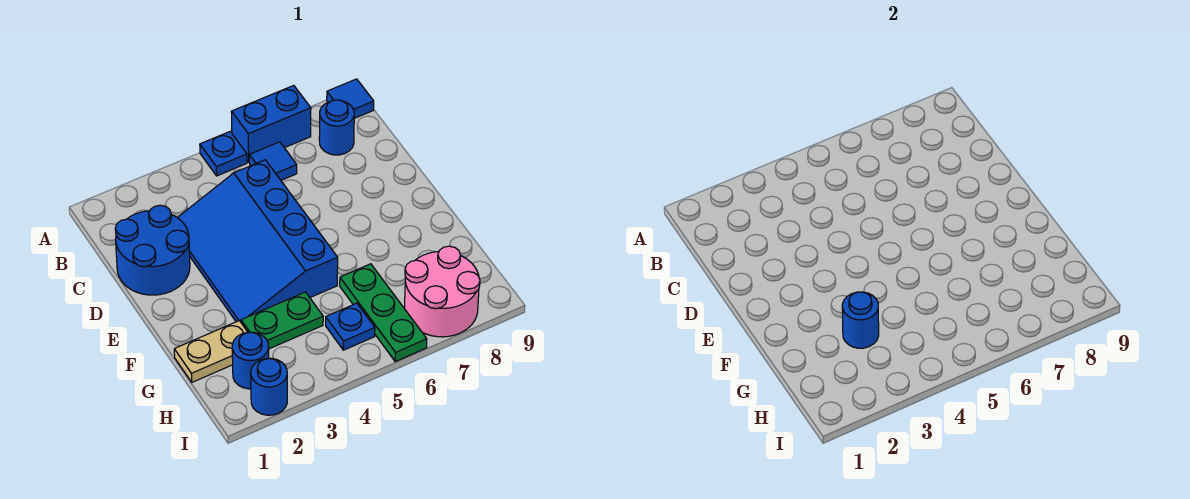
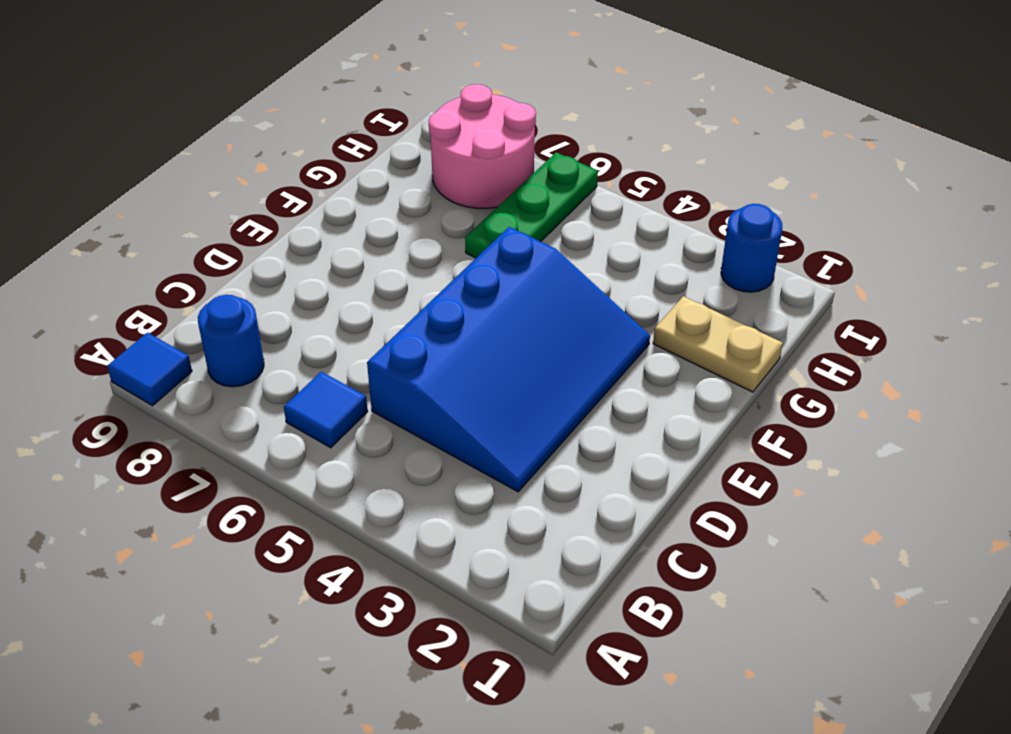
none -> blue 1x1 plate [200,132,247,176]
none -> blue 1x2 brick [231,86,311,162]
none -> blue 2x2 round brick [115,205,190,295]

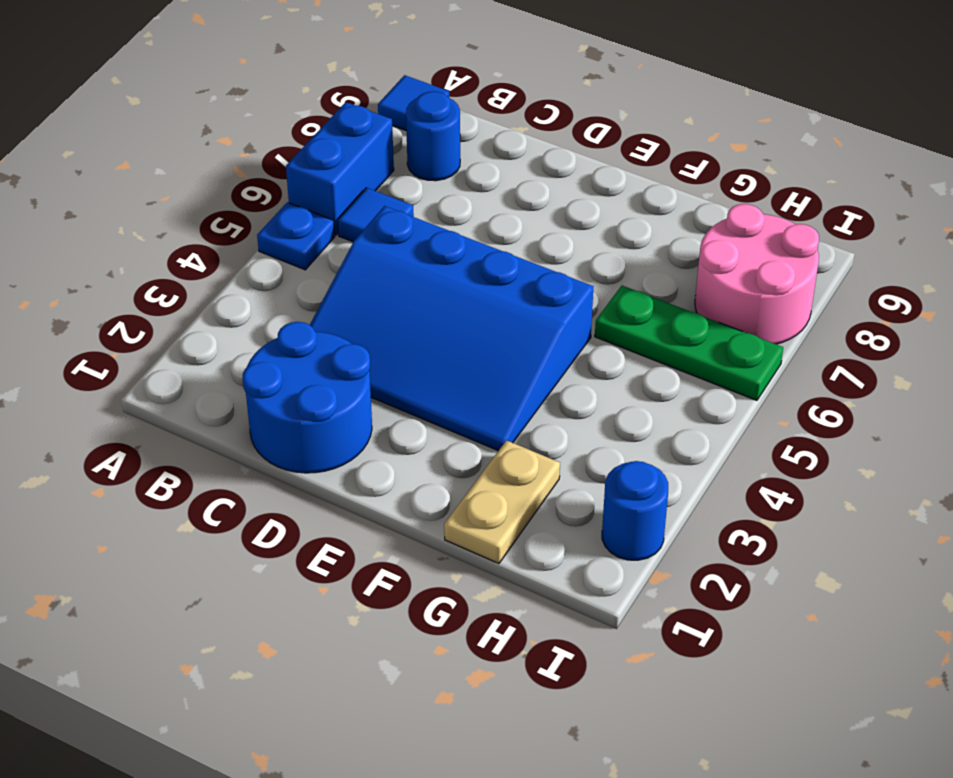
none -> green 1x2 plate [241,292,323,349]
none -> blue 1x1 round brick [232,332,269,389]
none -> blue 1x1 plate [326,303,375,350]

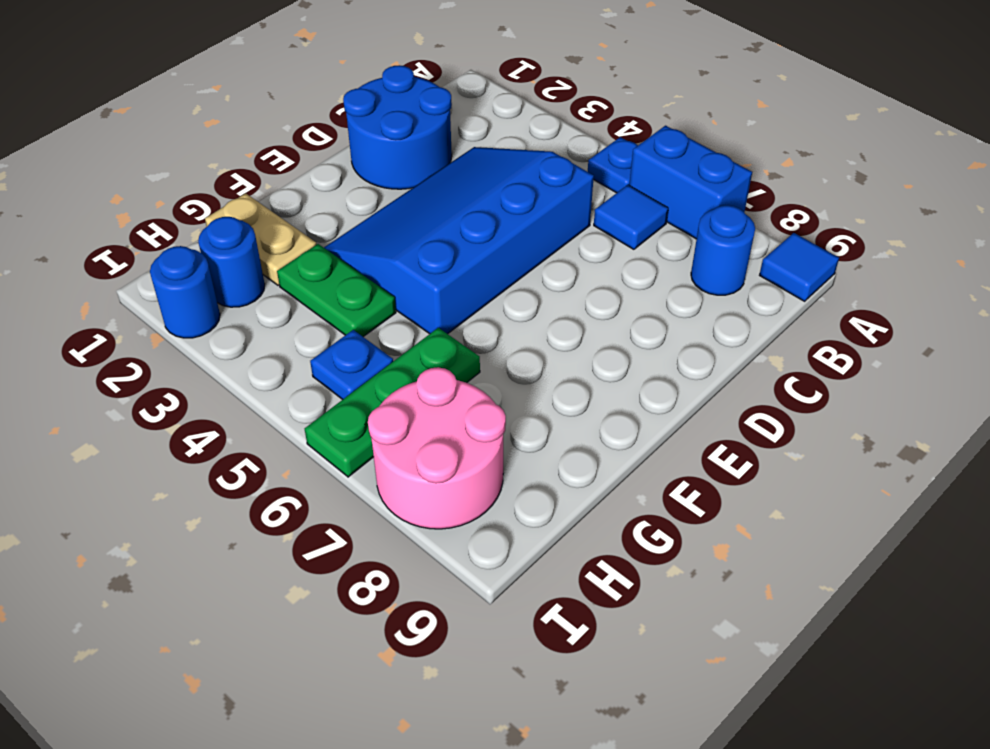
none -> blue 1x1 round brick [842,292,879,348]

